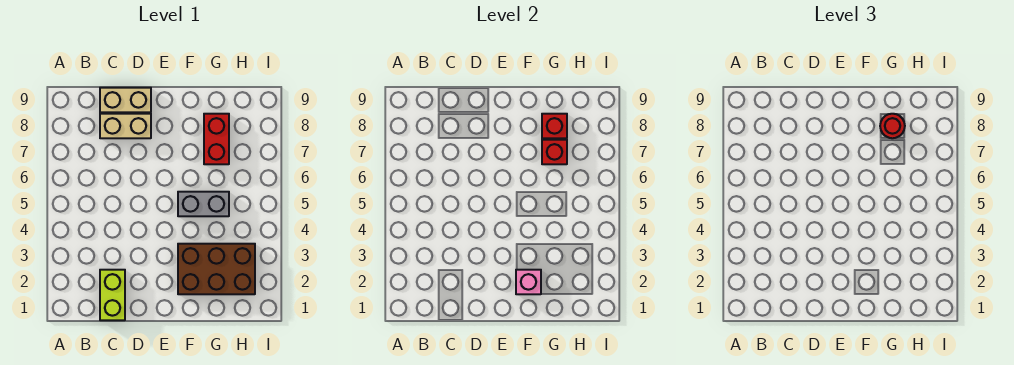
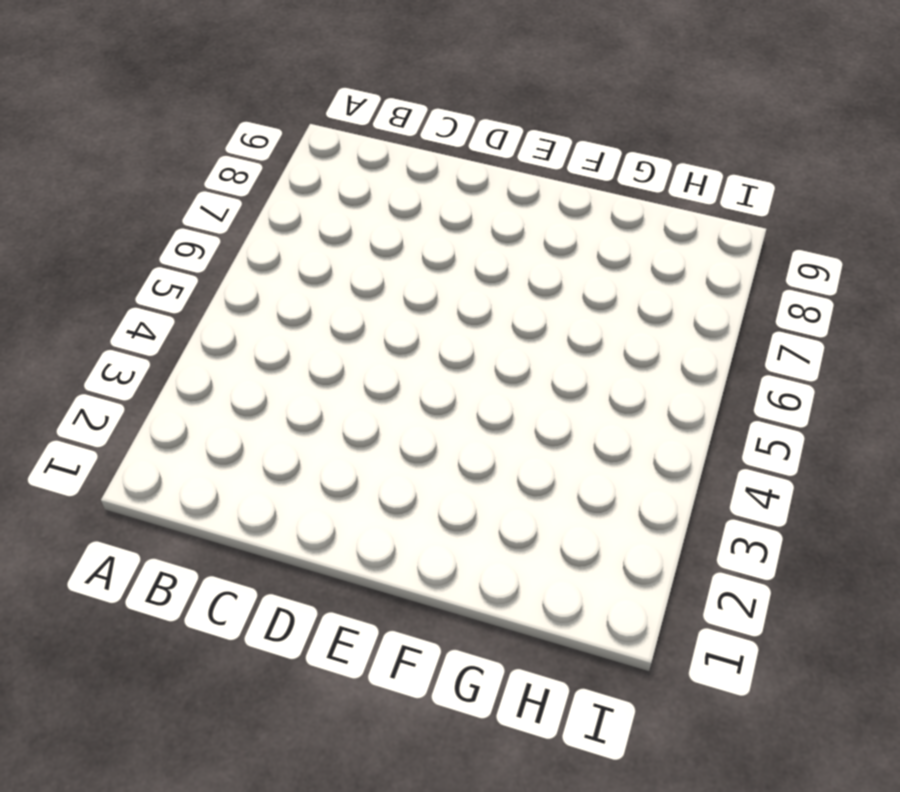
none -> lime 1x2 brick [100,270,125,320]
none -> tan 1x2 brick [100,114,151,138]

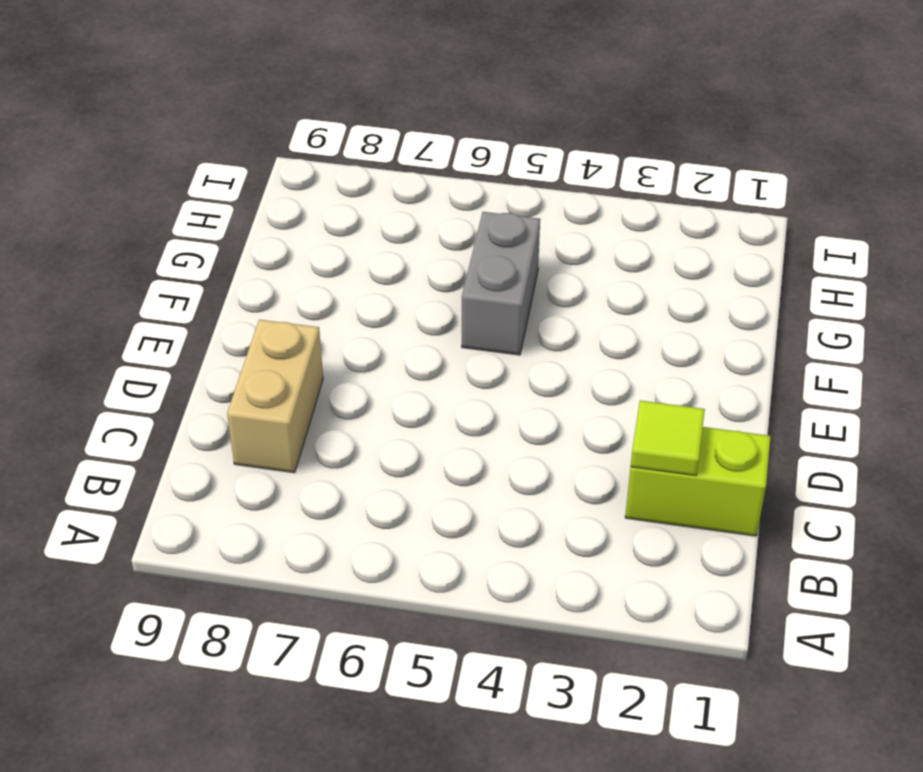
lime 1x1 tile [631,401,705,476] -> none
none -> tan 1x2 brick [100,88,151,112]
none -> brown 2x3 brick [178,244,255,294]

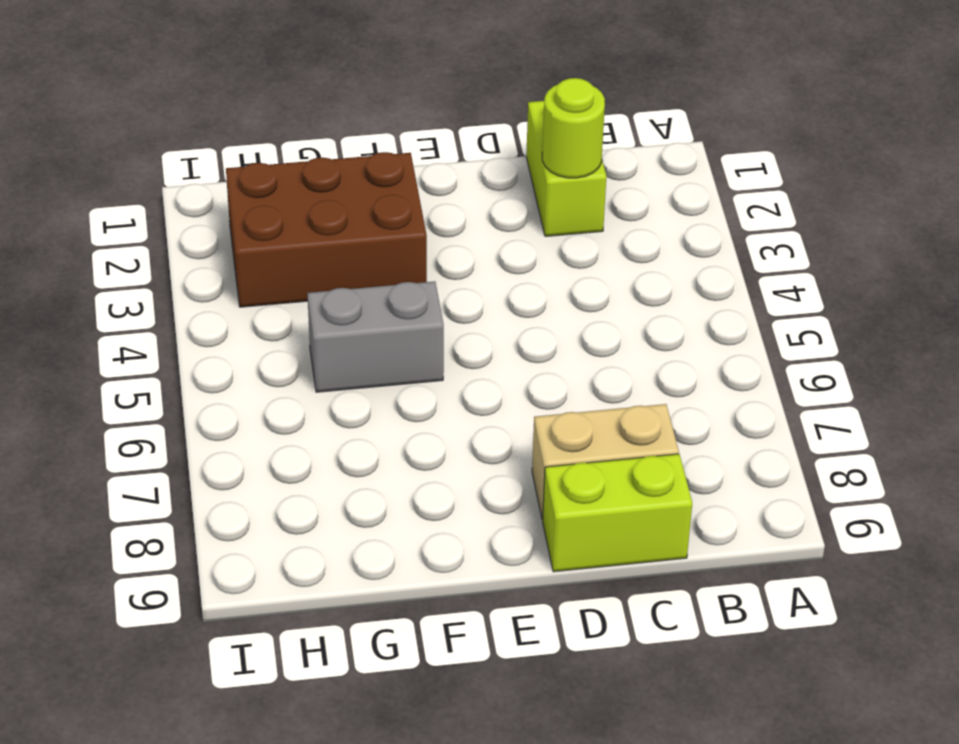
lime 1x1 round brick [542,78,605,178] -> none
lime 1x2 brick [543,454,692,572] -> tan 1x2 brick [100,88,151,112]
none -> red 1x2 brick [204,114,229,164]
none -> pink 1x1 brick [516,270,541,294]

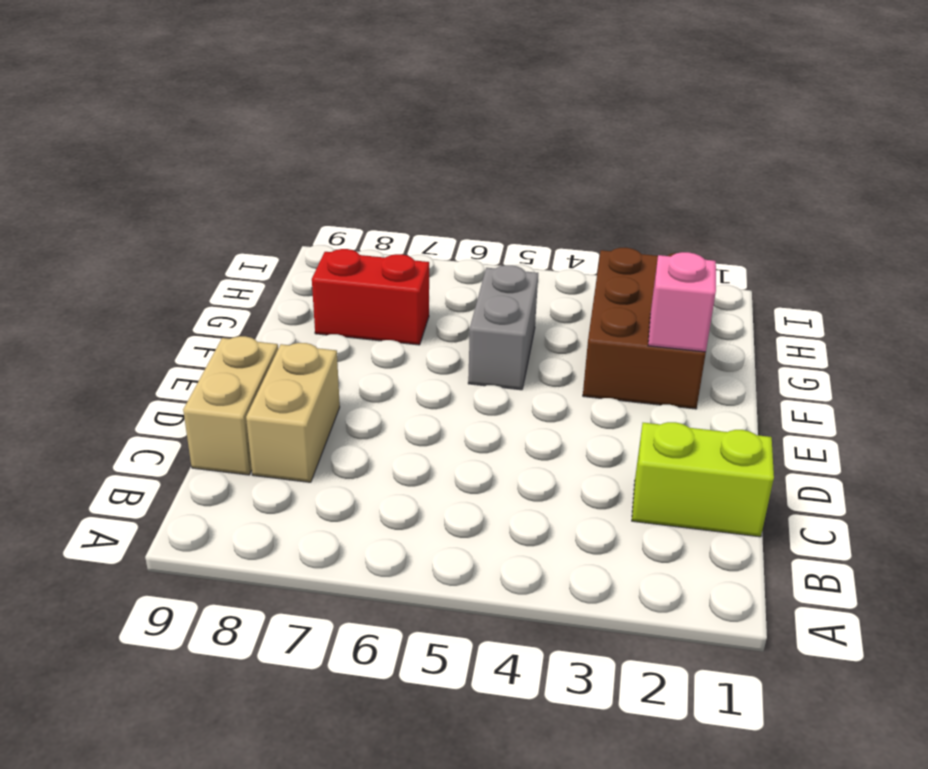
none -> red 1x1 brick [542,140,567,164]
none -> red 1x1 brick [542,114,567,138]

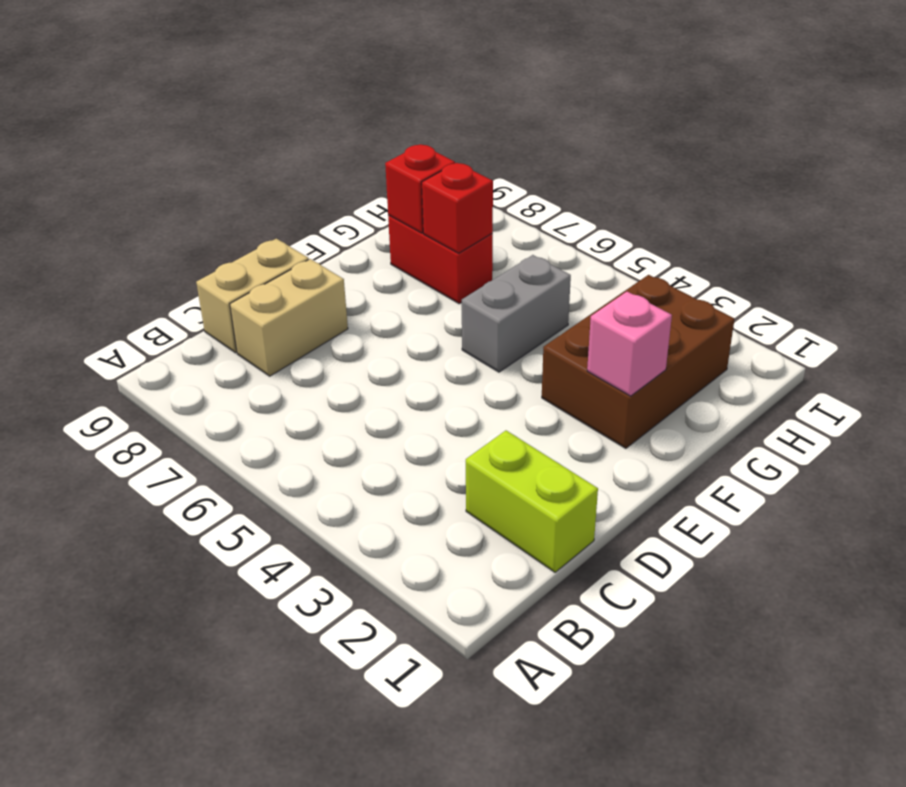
none -> red 1x1 round brick [880,114,905,138]

